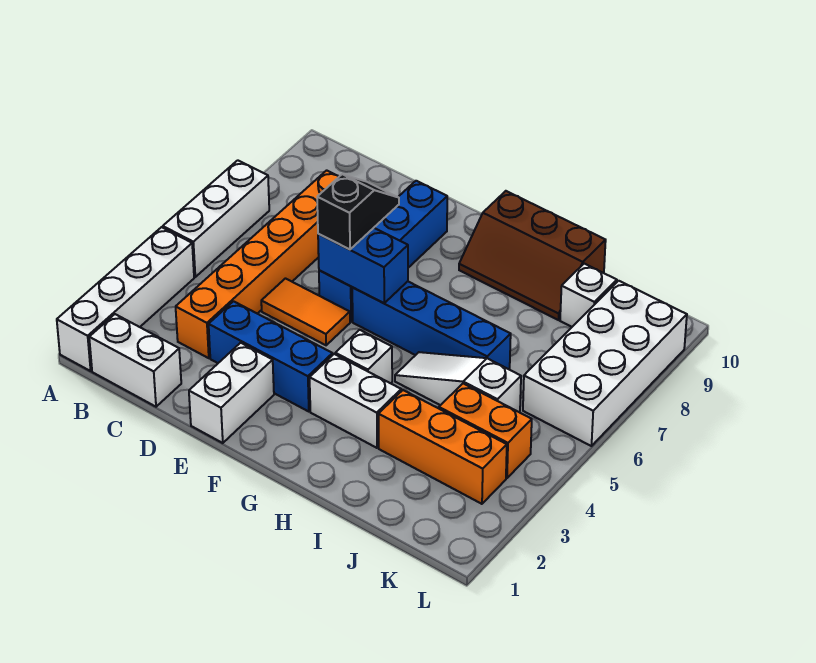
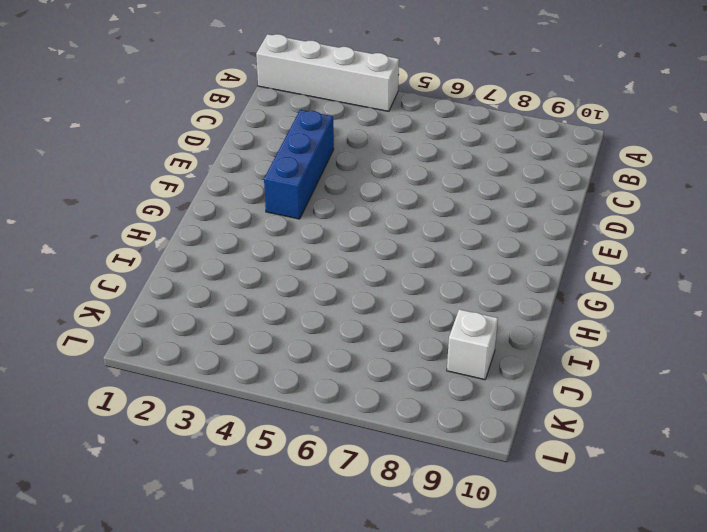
none -> white 1x3 brick [163,160,269,277]
none -> white 1x2 brick [89,314,181,407]
none -> orange 1x6 brick [176,170,339,358]

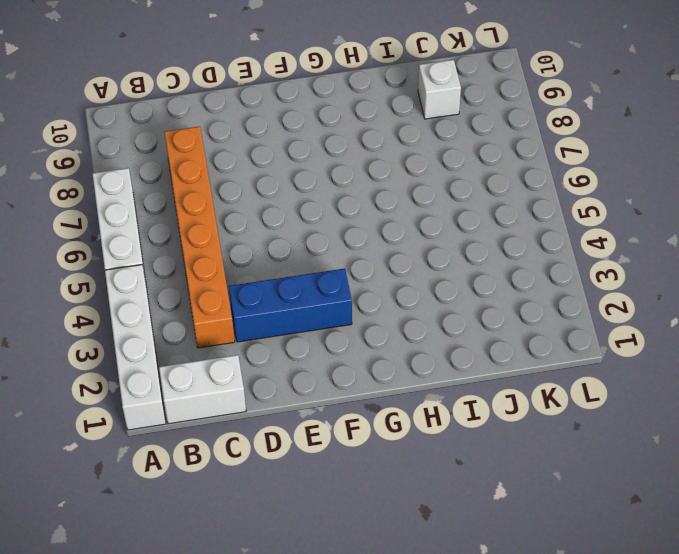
none -> orange 1x2 tile [261,279,350,345]
none -> white 1x2 brick [189,343,274,443]
none -> blue 1x4 brick [319,181,447,322]

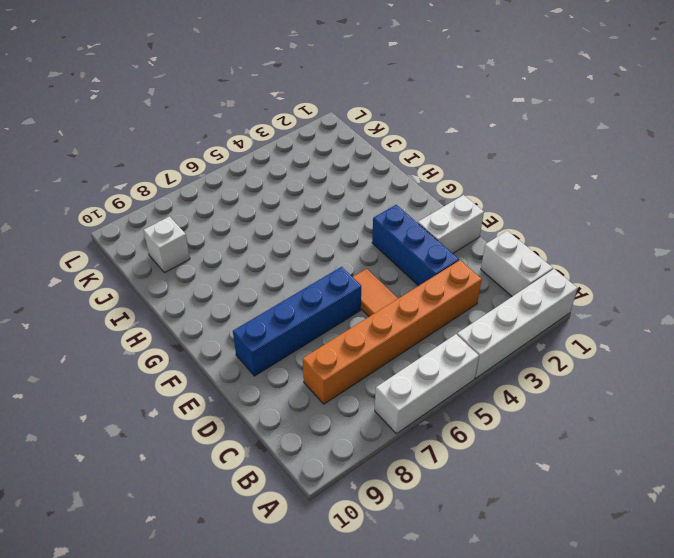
none -> blue 1x4 brick [352,281,511,369]
none -> white 1x2 brick [310,354,401,448]
none -> white 1x1 brick [335,330,392,383]

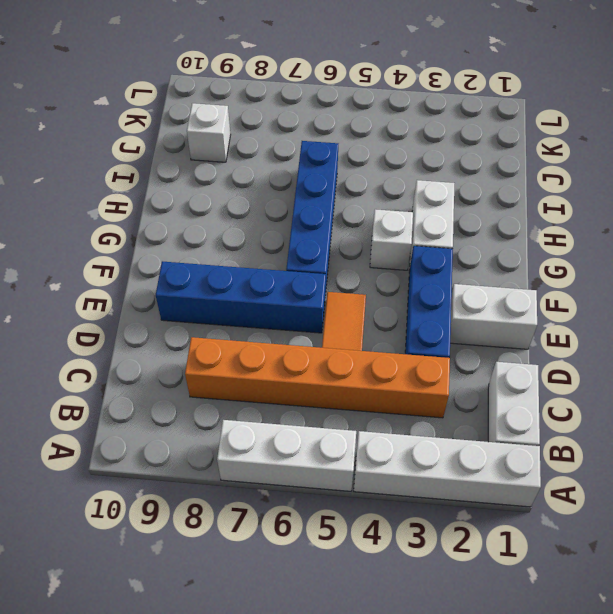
none -> brown 2x3 slope [459,191,606,320]
none -> white 1x3 slope [395,352,521,412]
none -> orange 1x3 brick [379,390,507,504]

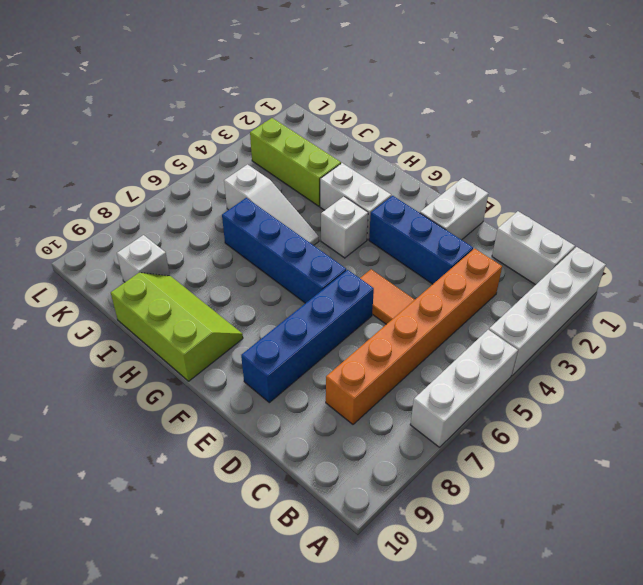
lime 2x3 slope [111,273,243,381] -> brown 2x3 slope [459,191,606,320]
lime 1x3 brick [250,118,341,206] -> orange 1x3 brick [379,390,507,504]
none -> orange 1x2 brick [439,383,532,478]
none -> white 2x4 brick [523,281,687,446]
none -> blue 1x2 brick [318,228,408,303]

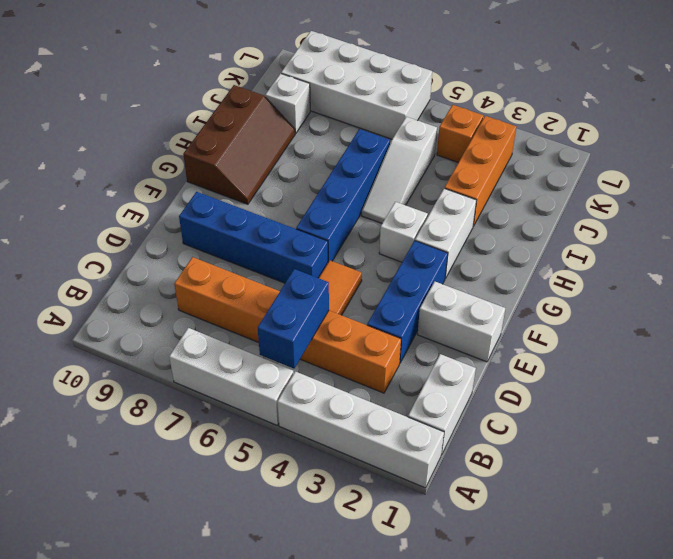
blue 1x2 brick [258,269,329,368] -> blue 1x2 brick moved to [318,228,408,303]
orange 1x1 brick [437,105,483,163] -> orange 1x2 brick [439,383,532,478]
none -> black 1x2 slope [317,174,399,250]

